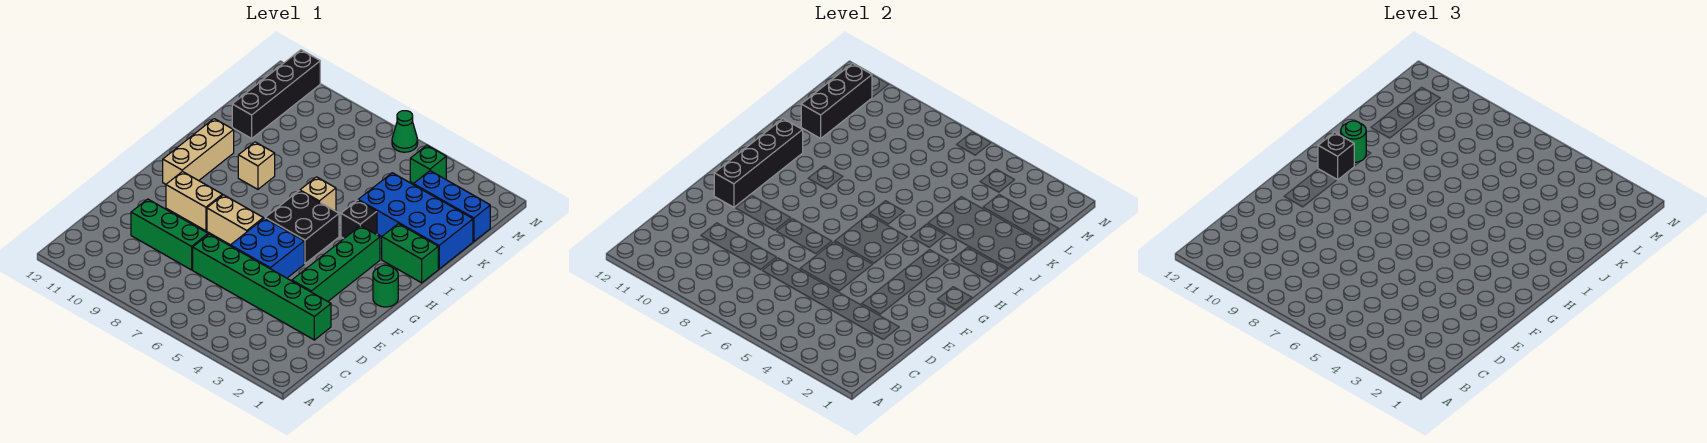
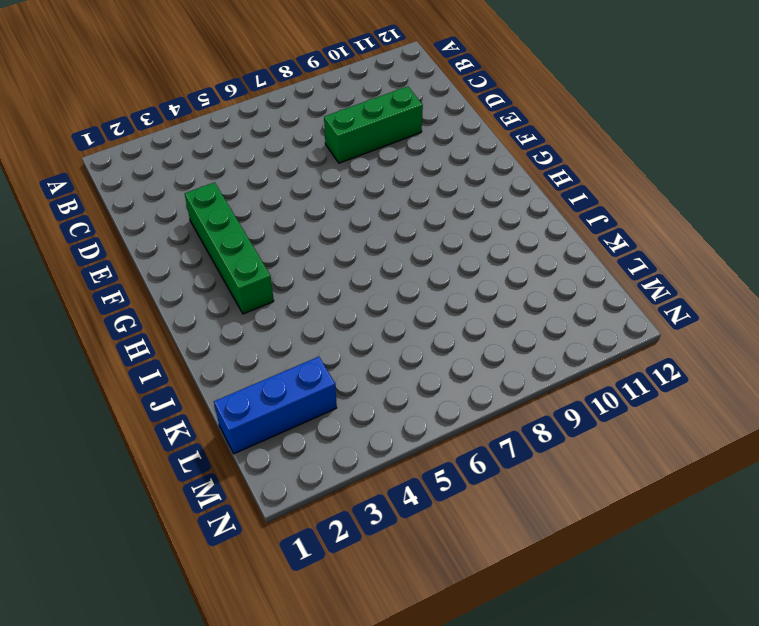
none -> green 1x6 brick [193,234,331,340]
none -> blue 2x2 brick [230,218,304,278]
none -> tan 1x2 brick [207,195,263,245]

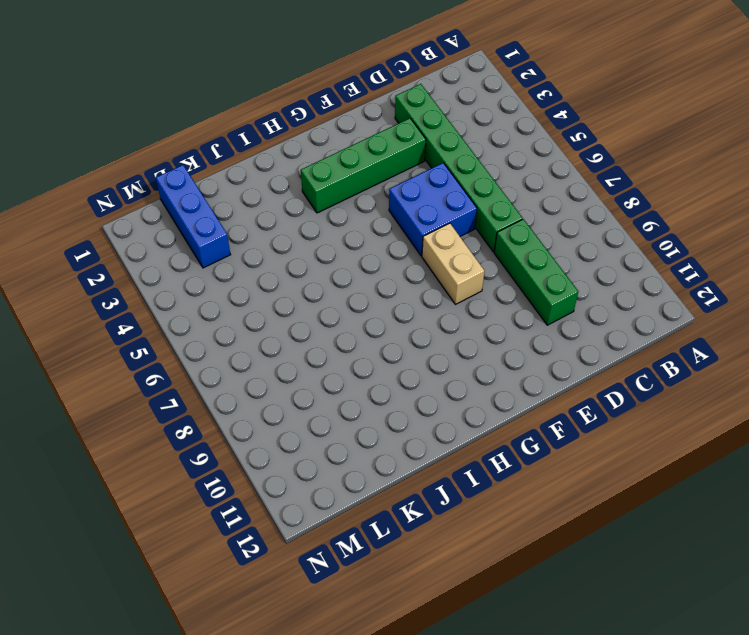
none -> tan 1x2 brick [166,171,222,231]
none -> green 1x1 round brick [373,265,398,307]
none -> black 2x2 brick [265,191,339,264]

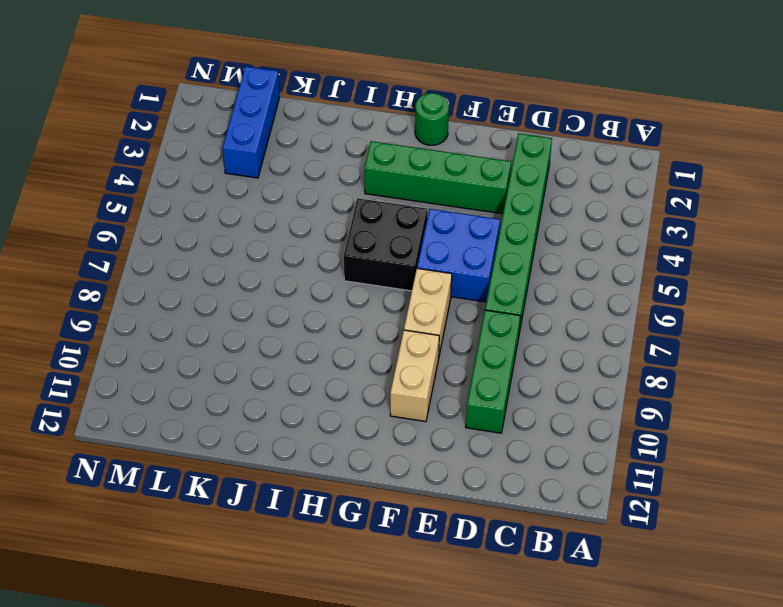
none -> tan 1x3 brick [163,119,234,184]
none -> green 1x2 brick [382,224,438,283]
none -> black 1x1 brick [341,200,377,238]

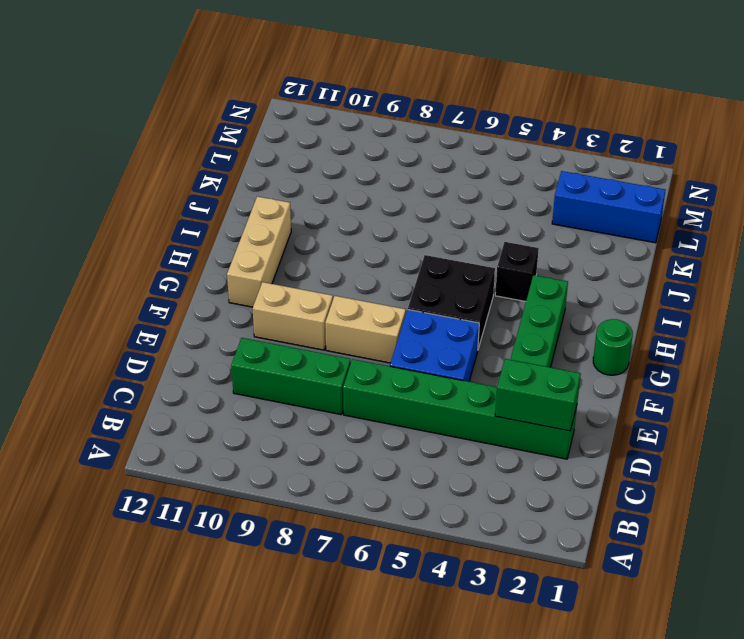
green 1x2 brick [495,359,581,431] -> green 1x2 brick moved to [382,224,438,283]
none -> tan 1x1 brick [300,177,336,211]
none -> tan 1x1 brick [238,142,275,189]
none -> blue 2x4 brick [358,173,473,269]

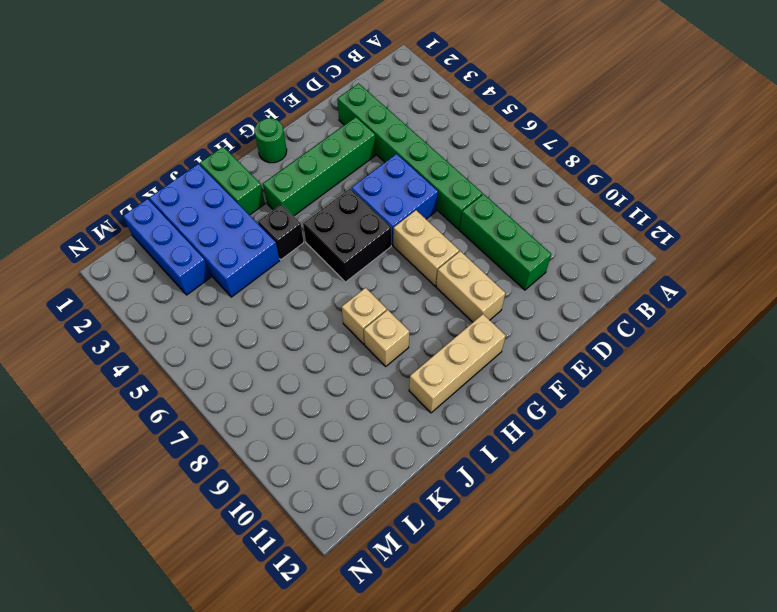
tan 1x1 brick [342,288,387,344] -> tan 1x1 brick moved to [300,177,336,211]
none -> black 1x4 brick [232,50,320,138]
none -> green 1x1 brick [410,145,446,184]
none -> green 1x1 cone [392,111,418,152]

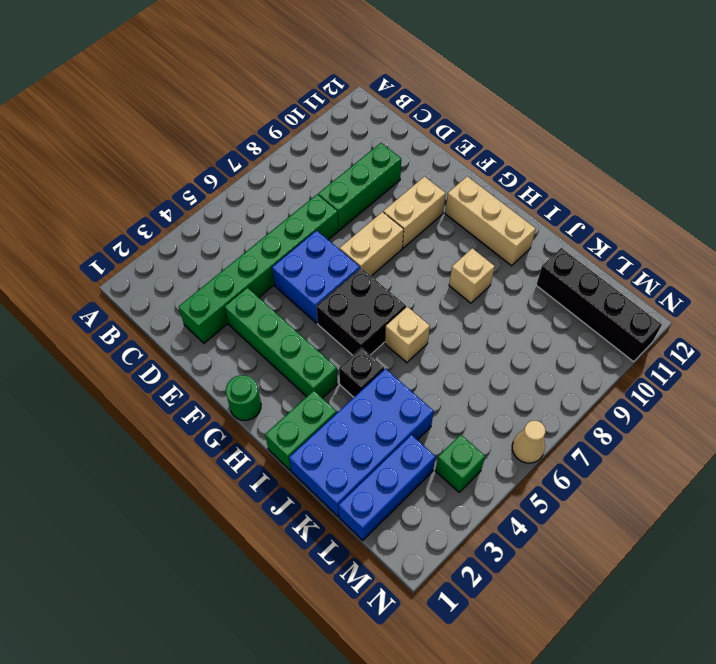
tan 1x1 cone [512,421,546,463] -> green 1x1 cone [392,111,418,152]
none -> black 1x4 brick [714,119,803,207]
none -> black 1x3 brick [801,64,872,138]
none -> black 1x1 brick [1318,132,1354,180]

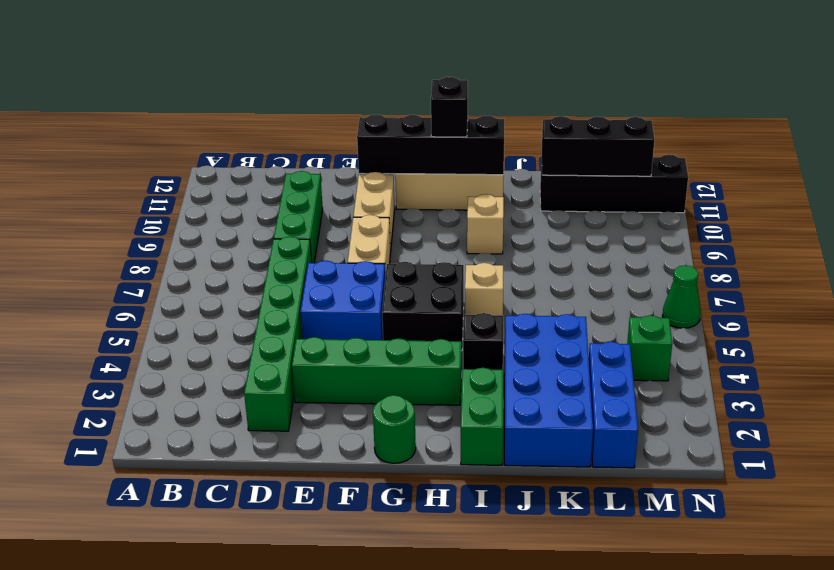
none -> green 1x1 round brick [1341,121,1366,162]

